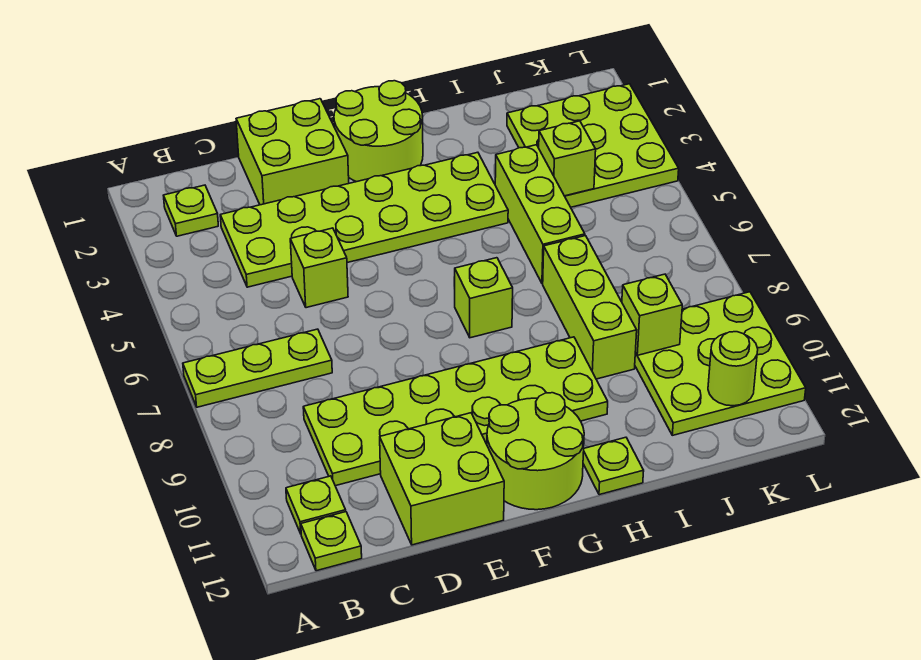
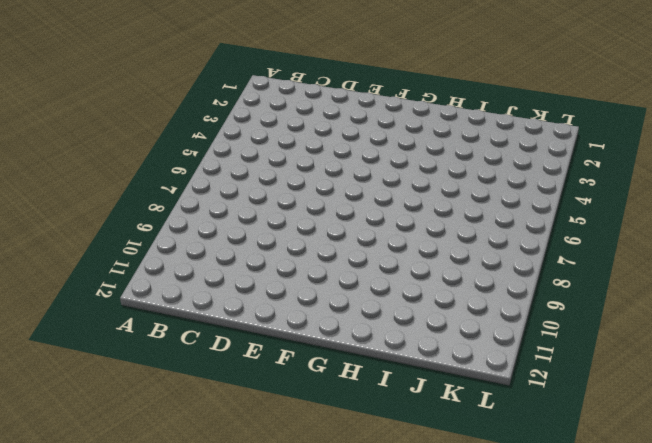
none -> lime 1x3 plate [183,329,332,407]
none -> lime 1x1 plate [163,185,218,236]
none -> lime 1x1 plate [286,476,346,534]

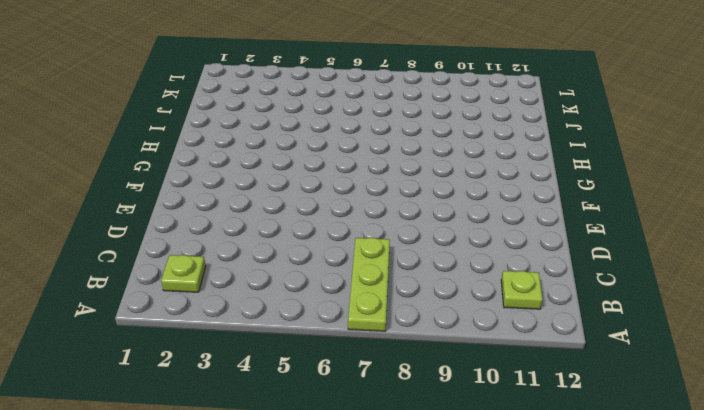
none -> lime 1x1 plate [301,512,362,571]
none -> lime 2x6 plate [220,152,508,287]
none -> lime 2x6 plate [303,337,608,486]

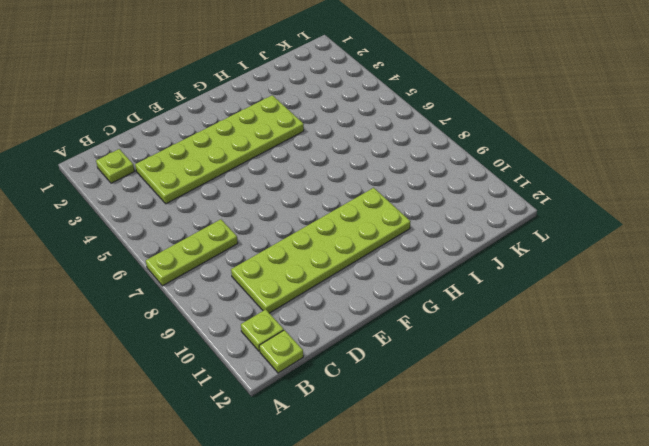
none -> lime 2x2 brick [236,99,349,205]
none -> lime 1x1 brick [290,228,348,308]
none -> lime 2x2 brick [380,413,504,545]

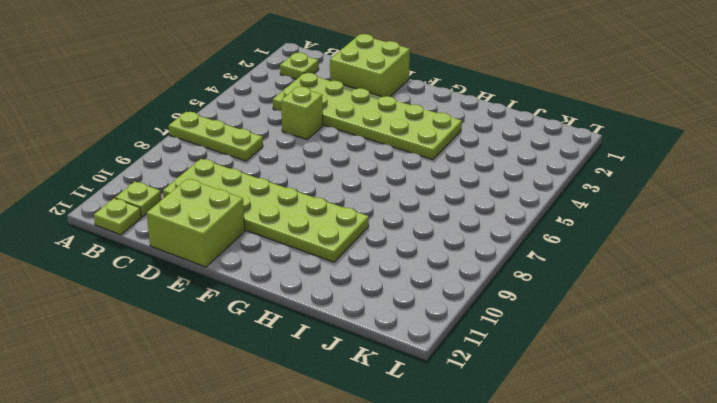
none -> lime 2x2 round brick [334,81,423,182]
none -> lime 2x2 round brick [487,393,584,510]
none -> lime 1x1 brick [455,258,513,338]

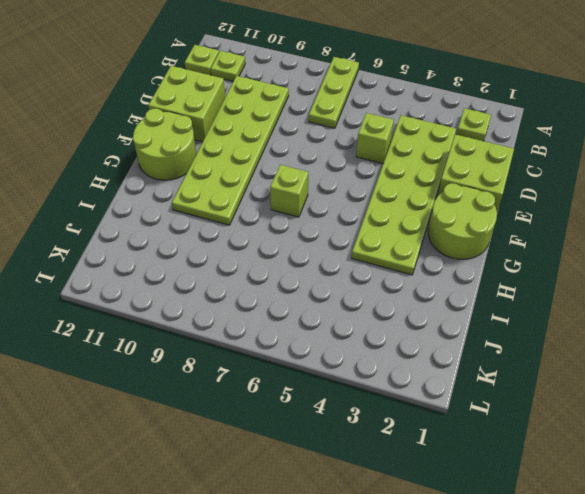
none -> lime 1x1 plate [583,437,644,495]
none -> lime 1x3 brick [495,145,585,284]
none -> lime 1x3 brick [543,236,637,379]

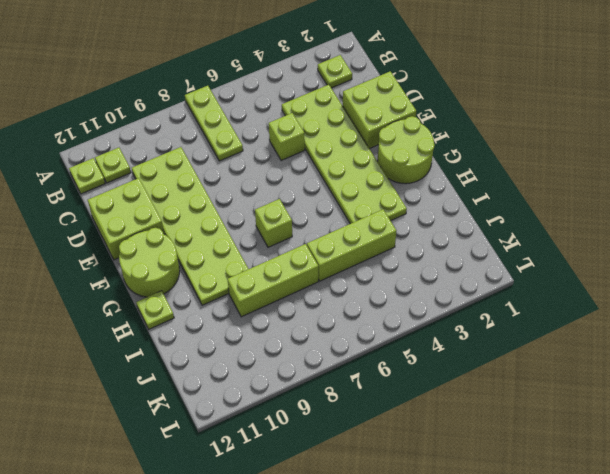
none -> lime 3x3 plate [507,84,679,207]
none -> lime 3x3 plate [635,292,806,435]
none -> lime 1x1 brick [539,121,596,196]

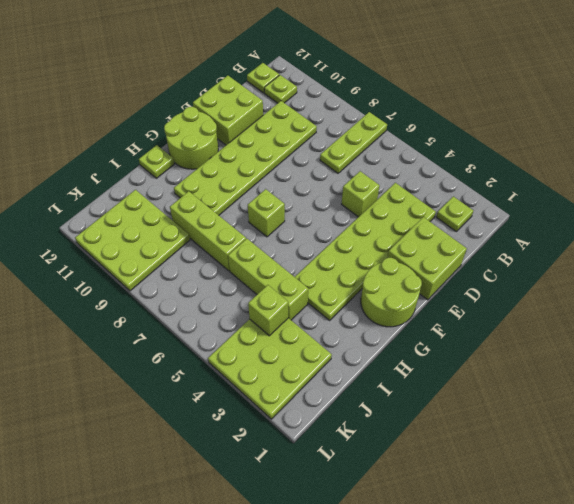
none -> lime 1x1 brick [622,274,682,355]
none -> lime 1x1 round brick [708,332,758,406]

